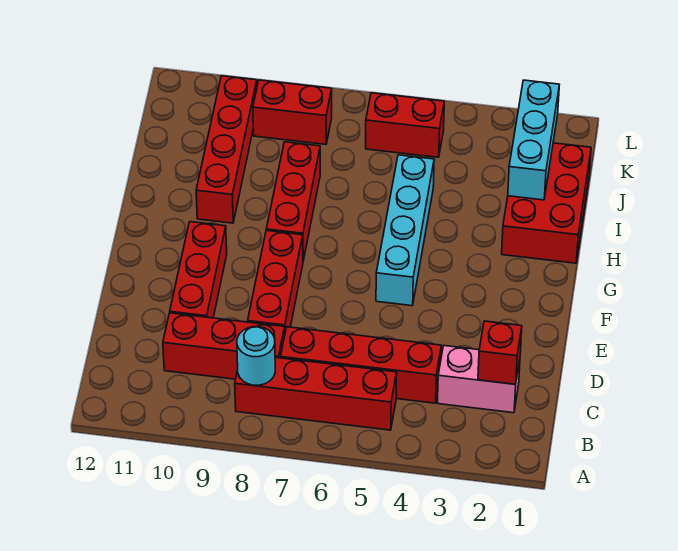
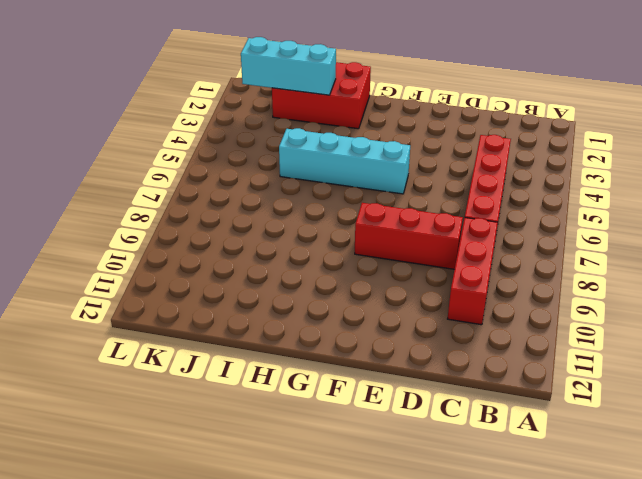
none -> red 1x4 brick [235,357,397,430]
none -> pink 1x2 brick [437,346,520,413]
none -> red 1x3 brick [170,222,227,318]

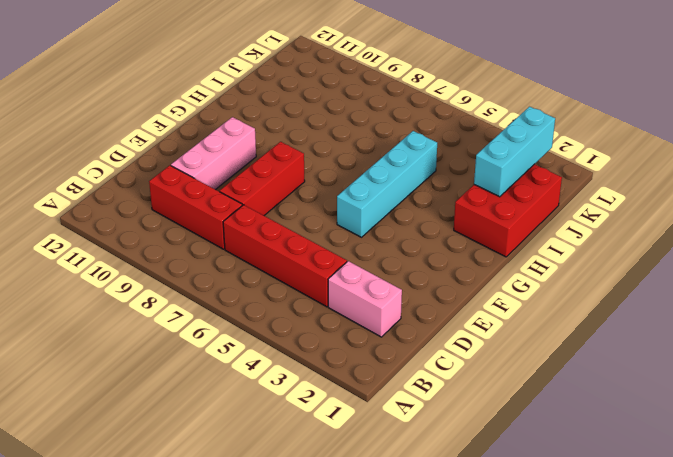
pink 1x3 brick [171,117,256,190] -> red 1x3 brick [170,222,227,318]
none -> red 1x4 brick [235,357,397,430]
none -> red 1x3 brick [266,142,320,260]
none -> red 1x4 brick [196,76,257,223]

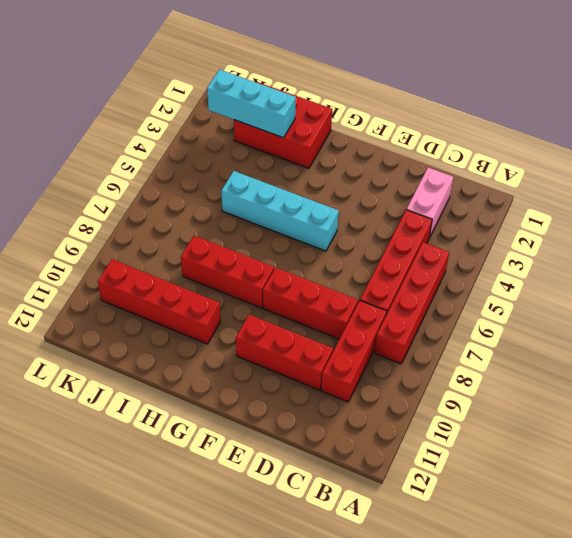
none -> red 1x2 brick [366,93,444,157]
none -> red 1x2 brick [253,80,332,144]
none -> cyan 1x1 round brick [237,327,275,385]

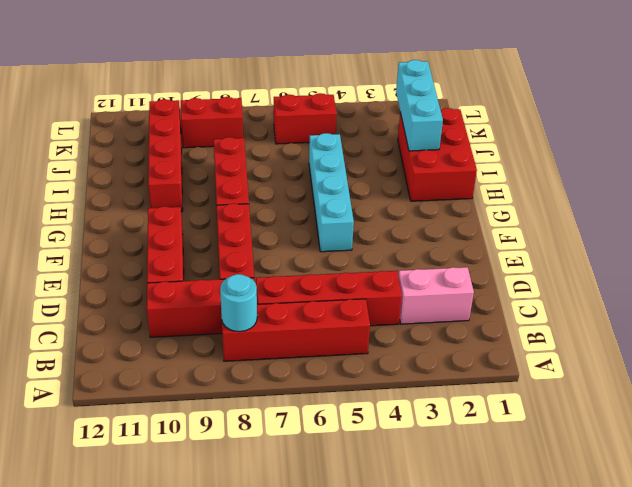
none -> red 1x1 brick [478,321,522,384]

